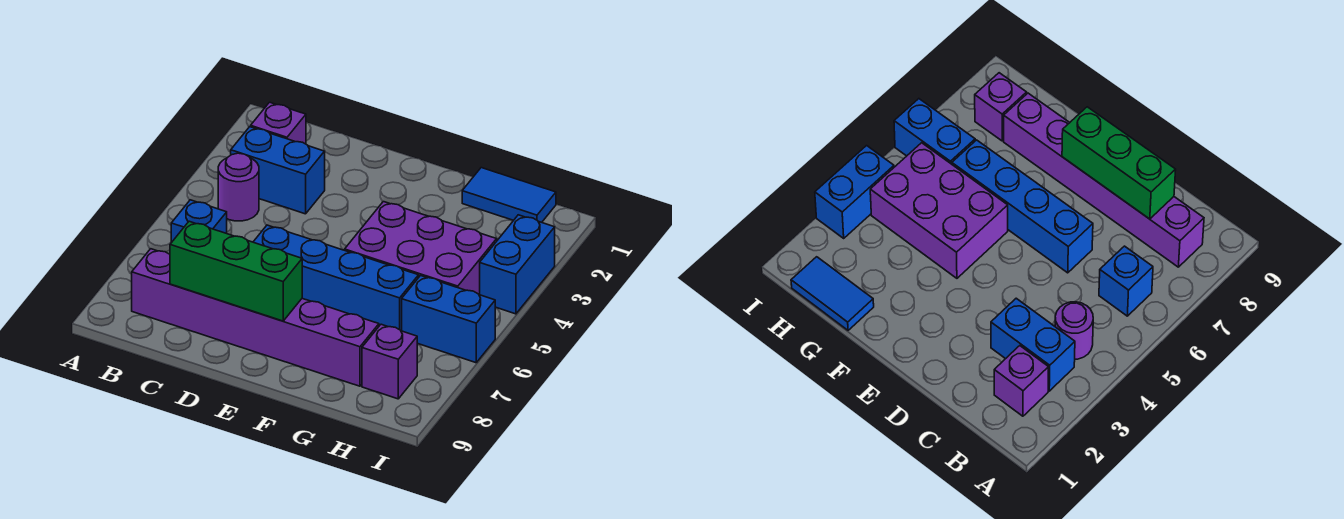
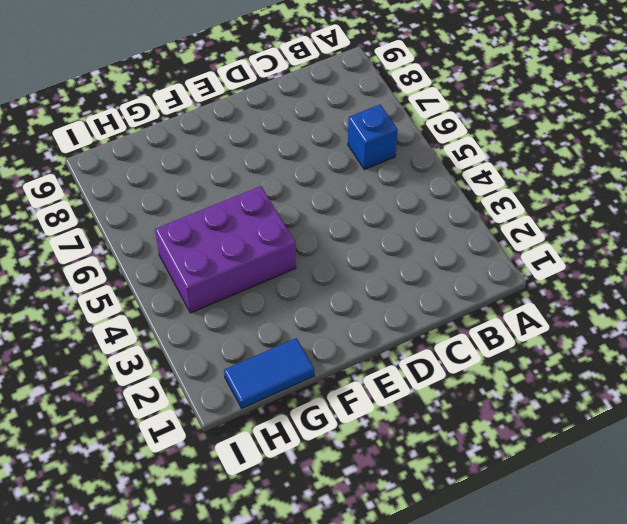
none -> purple 1x1 brick [251,102,306,144]
none -> blue 1x2 brick [231,127,325,214]
none -> purple 1x1 round brick [218,153,259,221]

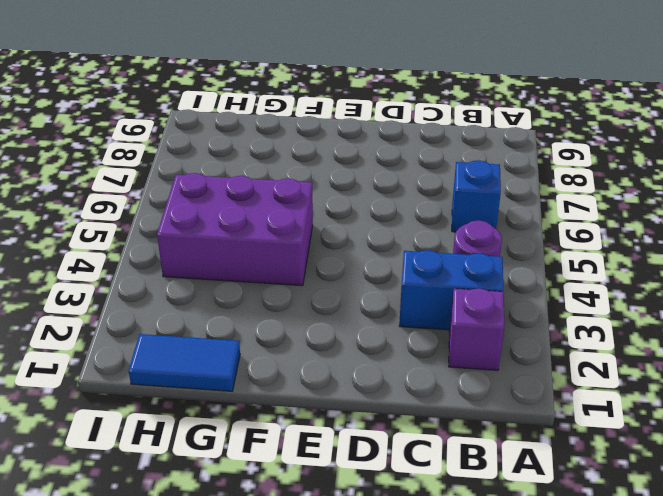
none -> purple 1x6 brick [132,249,379,386]
none -> blue 1x4 brick [254,225,419,331]
none -> blue 1x2 brick [402,276,495,363]

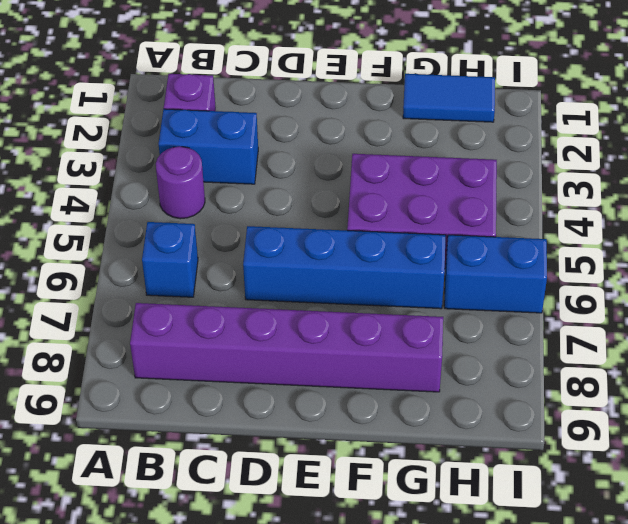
none -> purple 1x1 brick [362,324,417,399]
none -> blue 1x2 brick [480,215,555,314]
none -> green 1x3 brick [170,221,302,321]

